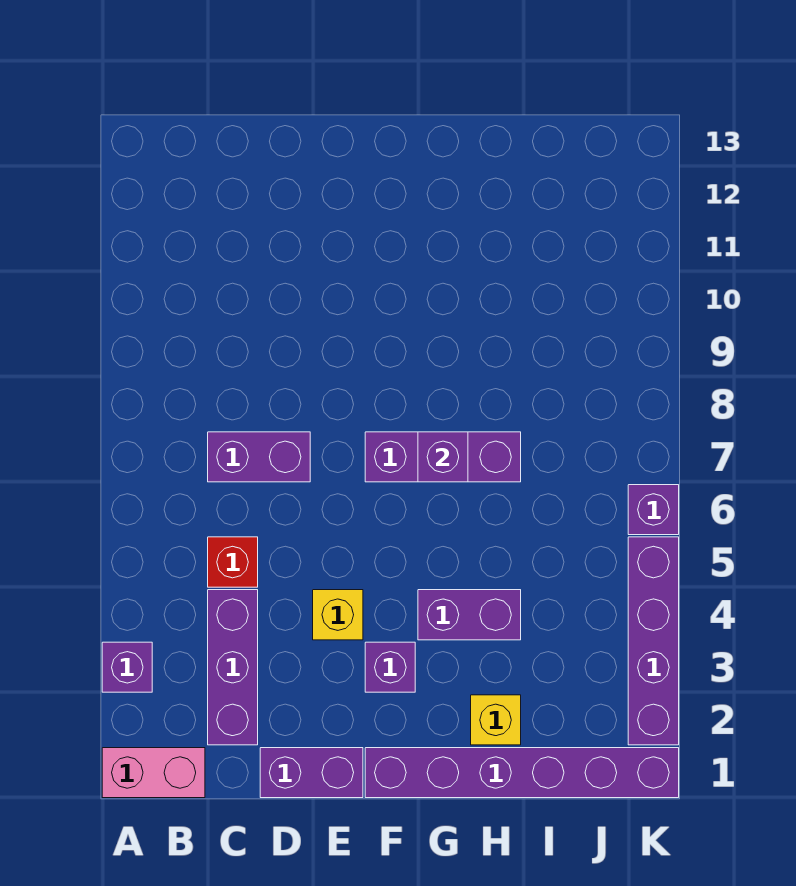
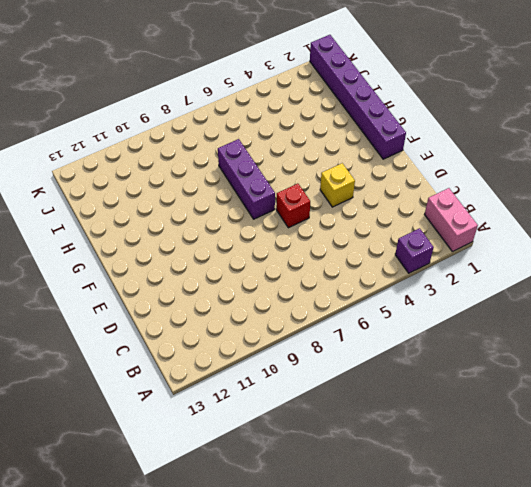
red 1x1 brick [276,184,310,228] -> red 1x1 brick moved to [208,537,258,587]
none -> purple 1x3 brick [208,590,258,745]
none -> purple 1x2 brick [208,432,310,482]
none -> purple 1x2 brick [260,748,363,798]

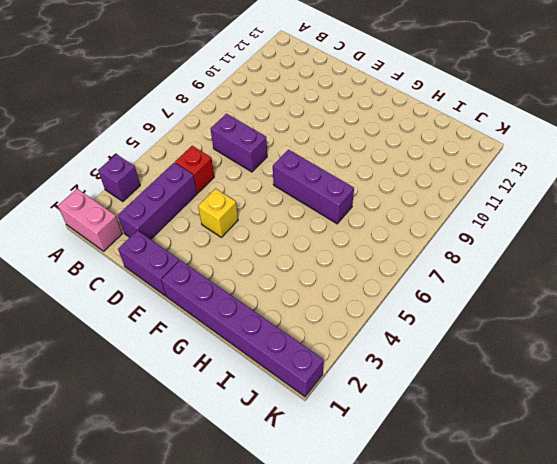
none -> purple 1x1 brick [365,642,415,692]
none -> purple 1x2 brick [418,590,521,640]
none -> yellow 1x1 brick [471,695,521,745]

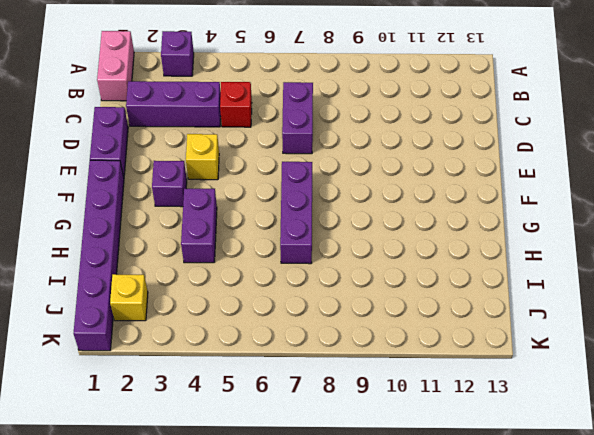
yellow 1x1 brick [110,274,148,321] -> yellow 1x1 brick moved to [471,695,521,745]
none -> purple 1x4 brick [628,537,679,745]
none -> purple 1x1 brick [628,485,679,535]
none -> purple 1x1 brick [418,432,468,482]

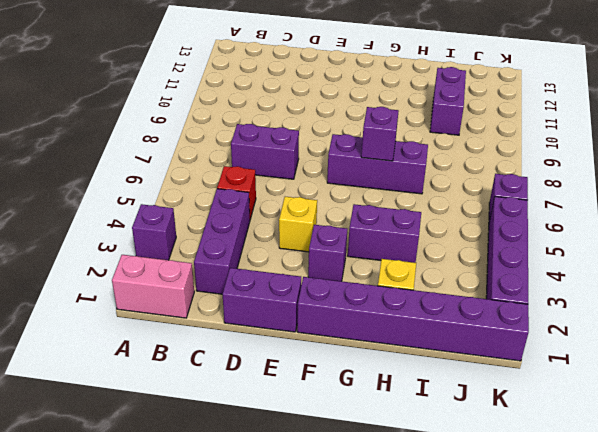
purple 1x2 brick [430,67,466,135] -> none

